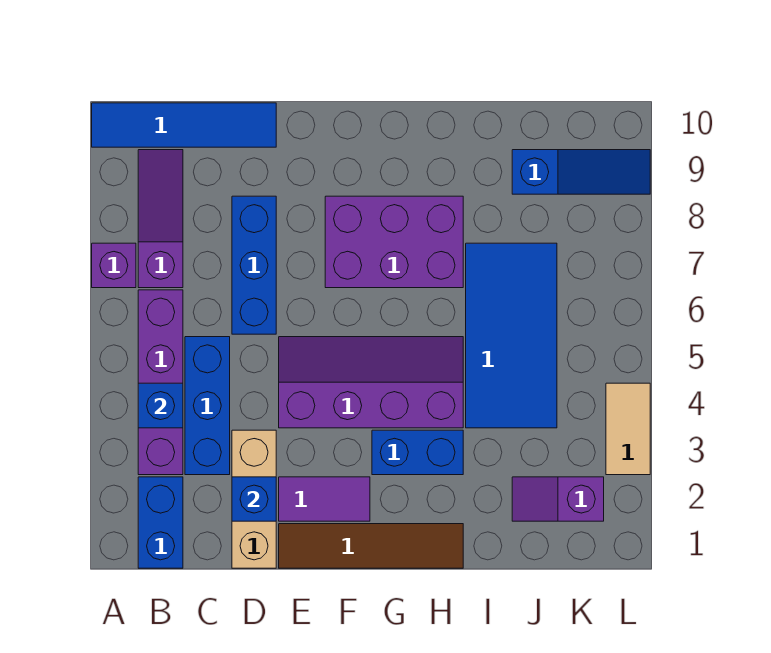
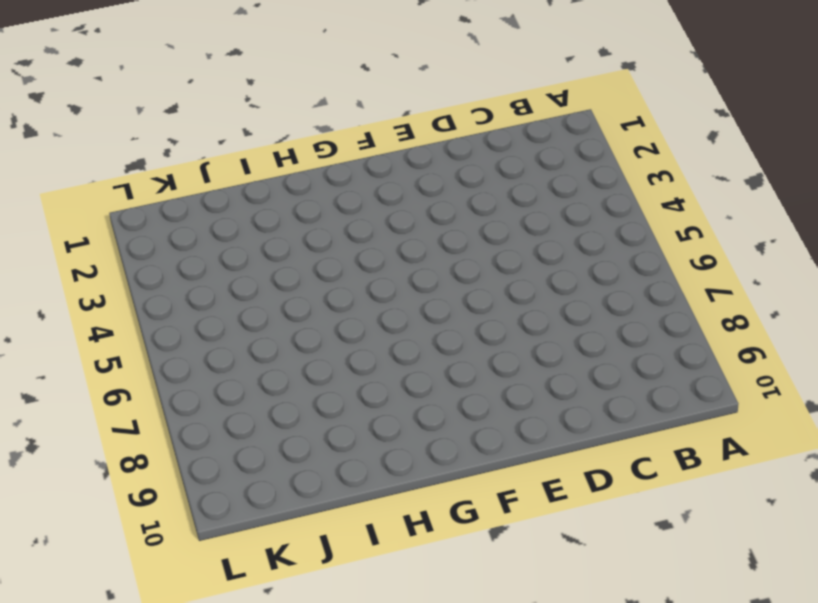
none -> purple 1x1 brick [92,243,136,288]
none -> blue 1x4 tile [92,103,276,147]
none -> blue 1x2 brick [138,477,183,568]

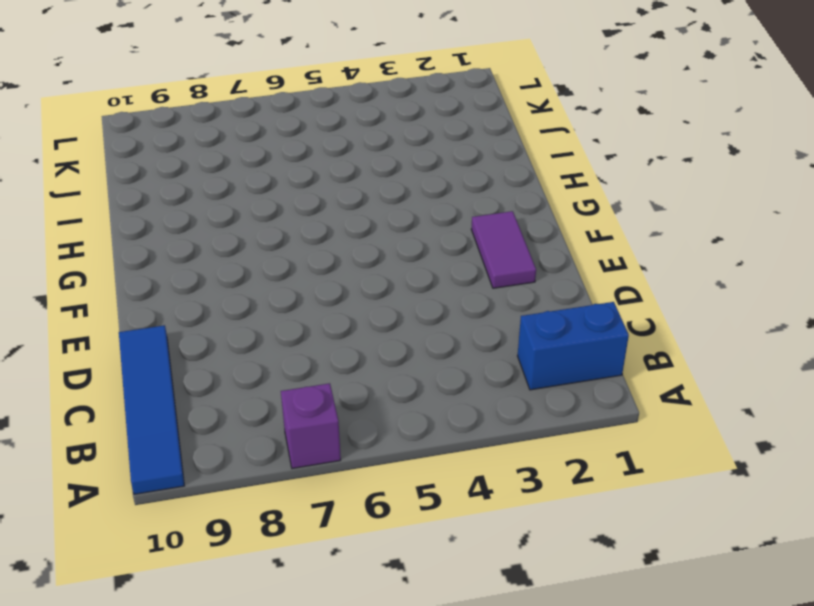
none -> purple 1x4 brick [138,290,183,475]
none -> purple 1x3 slope [138,150,183,288]
none -> blue 1x3 brick [185,337,230,475]

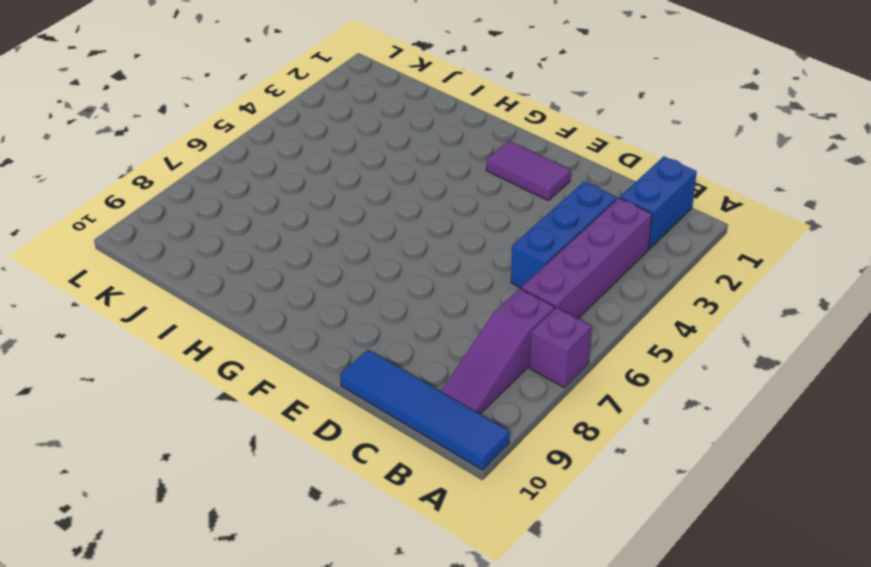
none -> tan 1x3 brick [232,430,276,568]
none -> blue 1x3 brick [232,196,276,334]
none -> brown 1x4 tile [279,524,463,568]

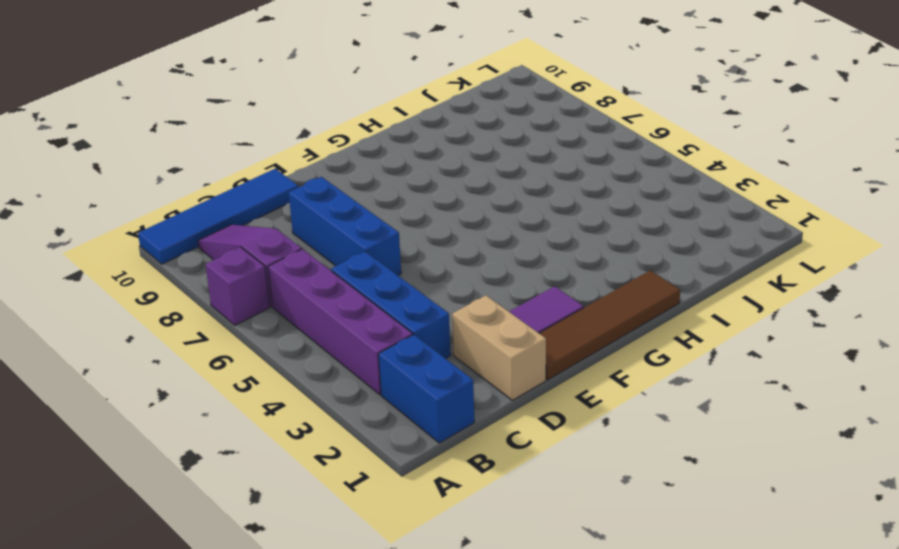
tan 1x2 brick [452,295,546,400] -> tan 1x3 brick [232,430,276,568]
none -> purple 2x4 slope [279,337,463,428]
none -> purple 2x3 brick [325,196,463,288]
none -> blue 1x2 brick [372,430,463,475]

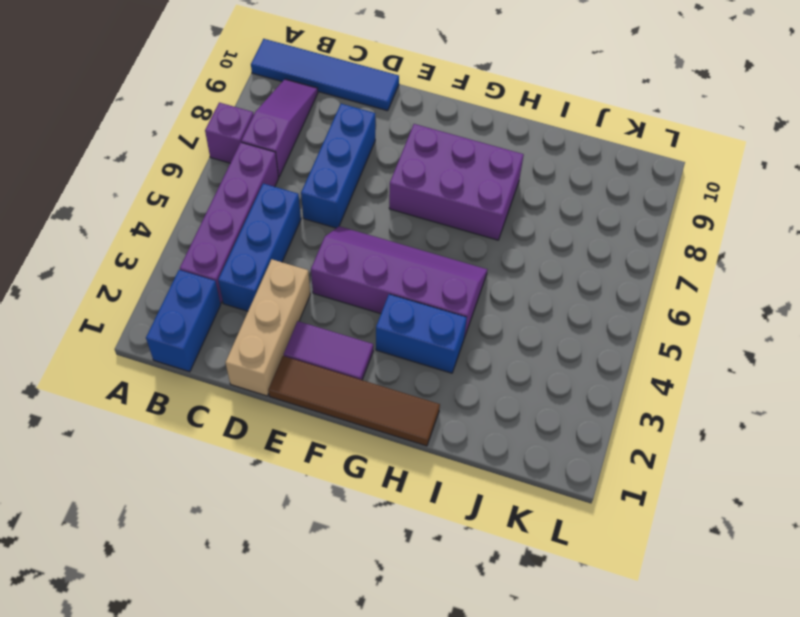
none -> blue 2x4 tile [466,243,557,428]
none -> purple 1x2 slope [512,477,604,521]
none -> blue 1x3 slope [512,150,650,194]

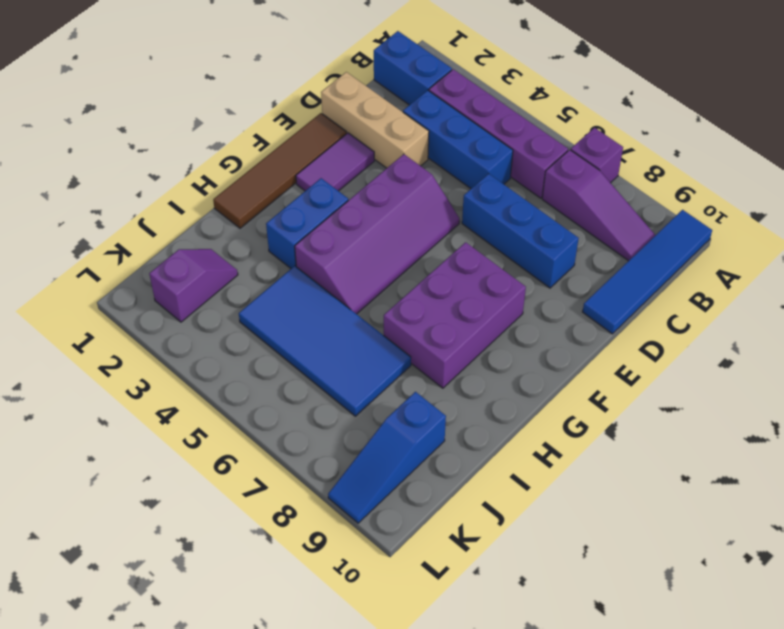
none -> tan 1x2 tile [606,383,650,475]
none -> blue 1x1 brick [138,383,183,428]
none -> blue 1x1 brick [232,477,276,521]

